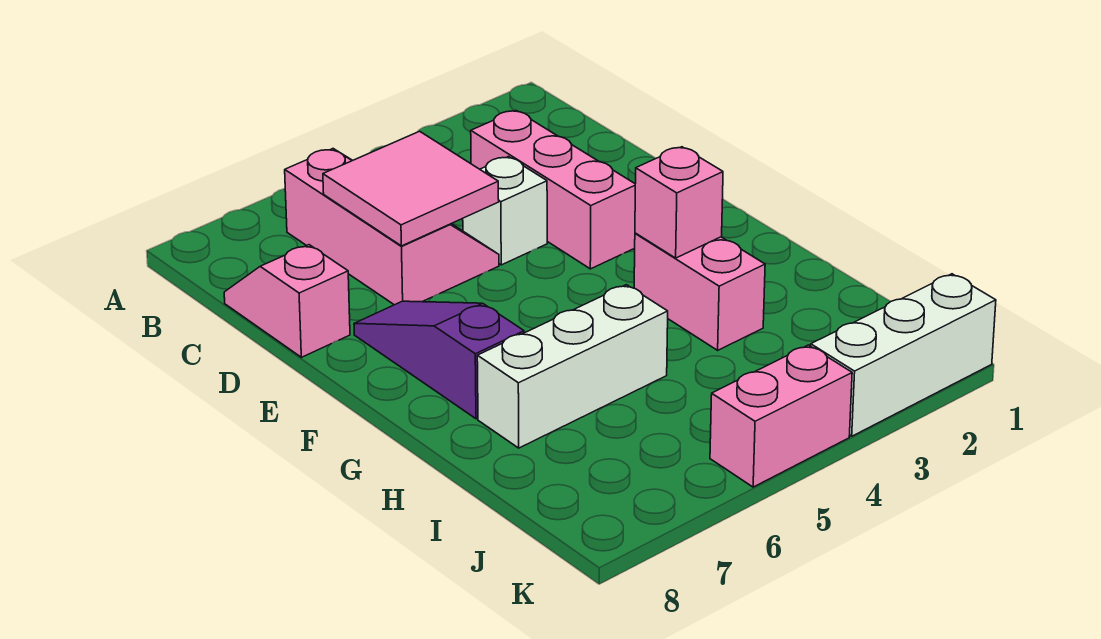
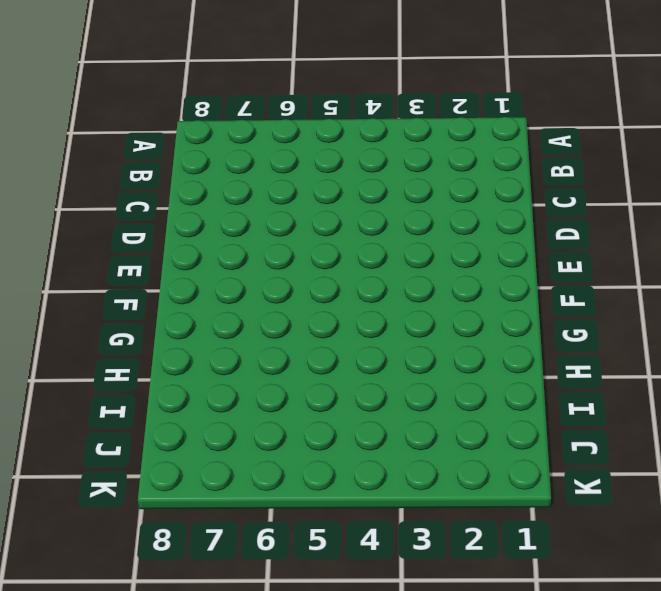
none -> pink 2x3 slope [285,149,499,305]
none -> pink 1x3 brick [471,111,635,269]

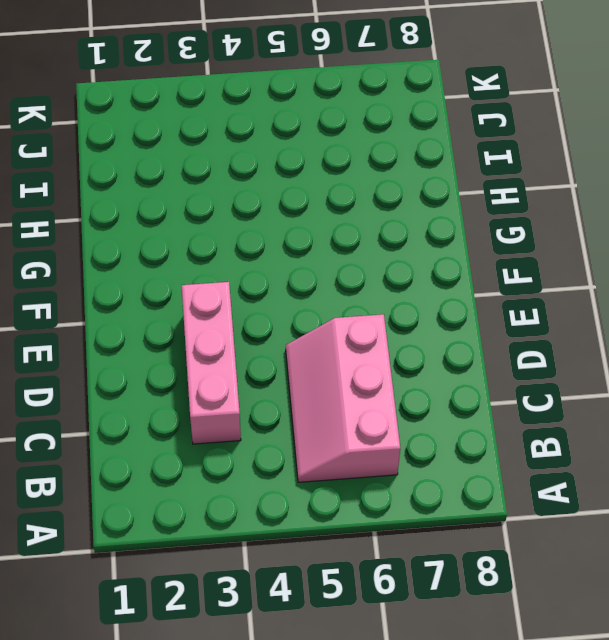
none -> pink 1x2 slope [224,245,350,357]
none -> white 1x1 brick [463,157,547,265]

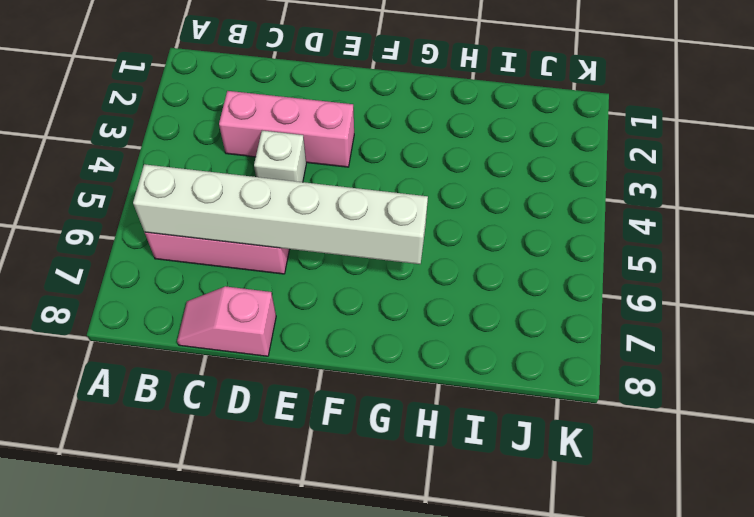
white 1x6 brick [133,164,428,264] -> pink 2x2 tile [323,131,499,246]
none -> purple 1x3 slope [354,301,524,419]
none -> pink 1x2 brick [634,233,765,350]

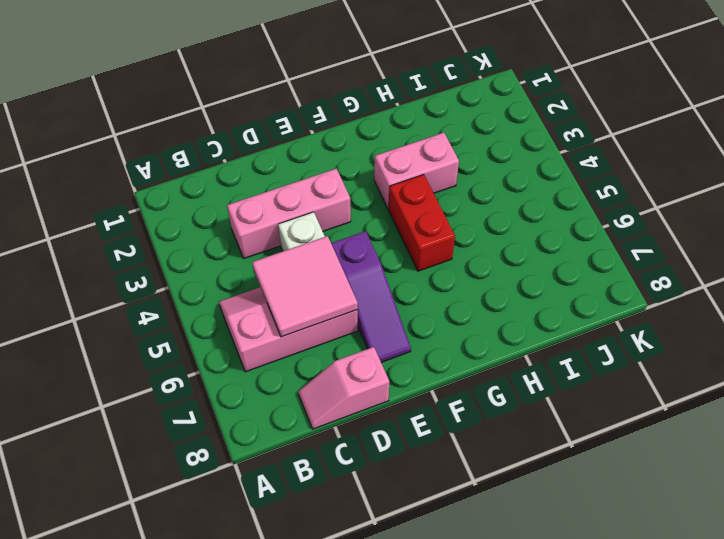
purple 1x3 slope [331,231,411,362] -> purple 1x3 slope turned to [354,301,524,419]
red 1x2 brick [389,175,455,271] -> none
none -> white 1x3 brick [477,285,668,448]
none -> white 1x3 brick [811,274,996,436]

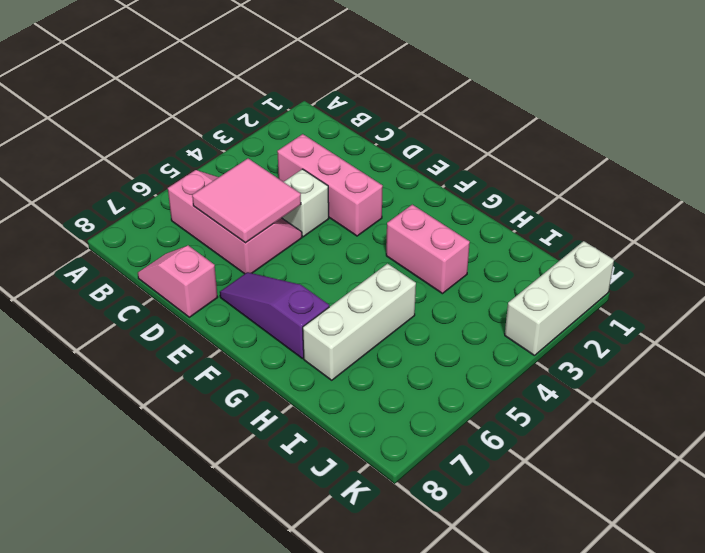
none -> pink 1x2 brick [710,345,852,487]
none -> pink 1x1 brick [635,147,723,258]

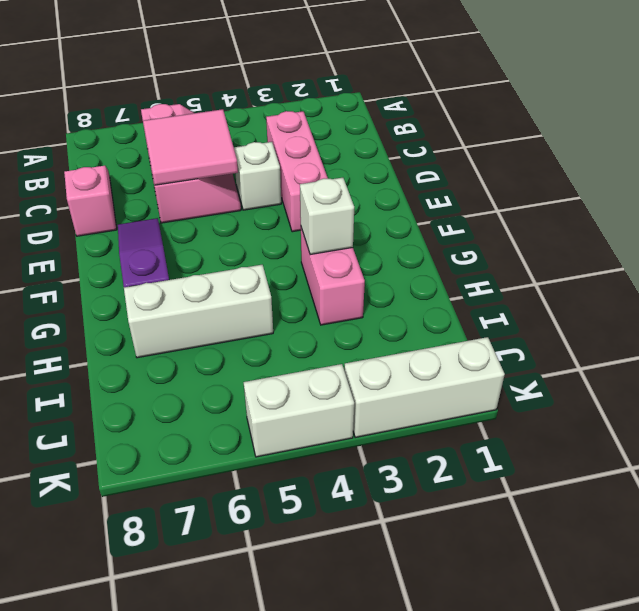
white 1x1 brick [300,178,354,255] -> pink 1x1 brick [635,147,723,258]
white 1x2 brick [244,364,354,457] -> pink 1x2 brick [710,345,852,487]

